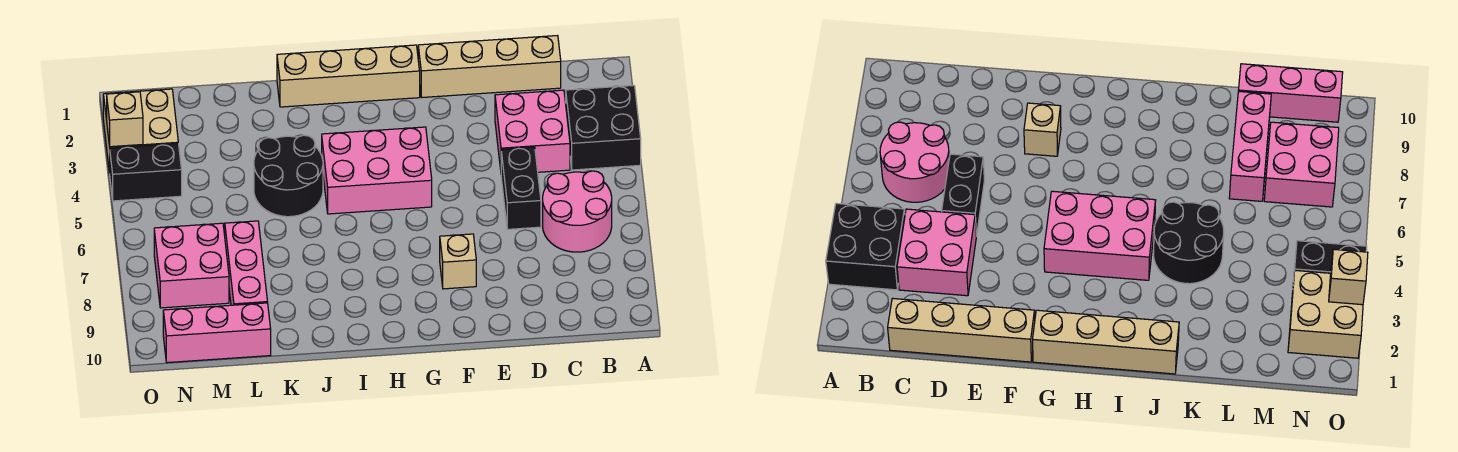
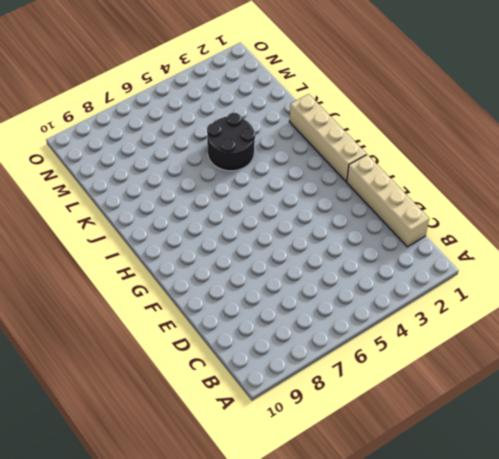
none -> black 2x2 brick [566,85,641,170]
none -> pink 2x2 round brick [543,171,612,252]
none -> pink 2x2 brick [495,90,570,172]

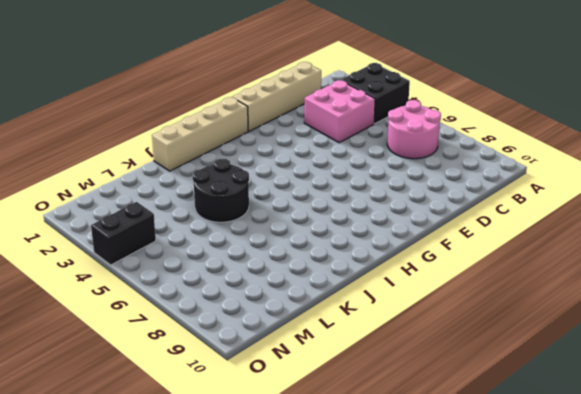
none -> black 1x2 brick [501,147,541,229]
none -> tan 1x1 brick [440,234,476,289]
none -> pink 2x3 brick [322,127,432,214]

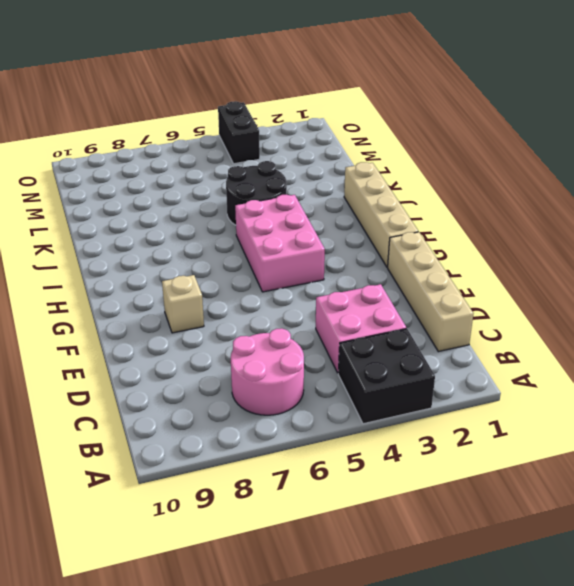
none -> black 1x2 brick [501,147,541,229]
none -> pink 1x3 brick [225,221,268,305]
none -> pink 1x3 brick [163,303,271,363]

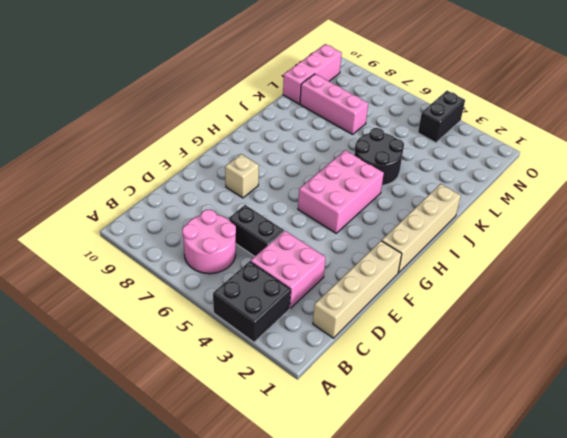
none -> pink 2x2 brick [154,223,229,308]
none -> tan 2x2 brick [103,89,178,173]
none -> tan 1x1 brick [107,92,143,147]

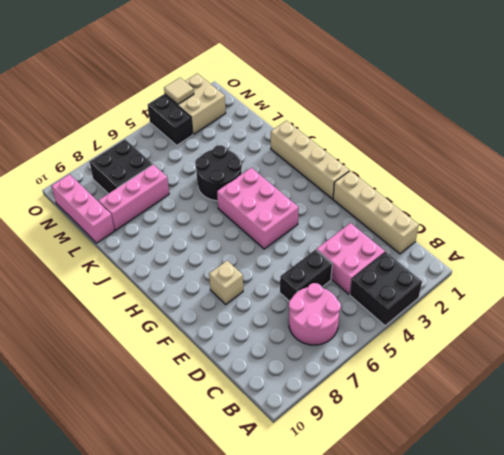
black 2x2 brick [90,139,153,194] -> pink 2x2 brick [154,223,229,308]
tan 1x1 tile [164,78,194,104] -> tan 1x1 brick [107,92,143,147]

